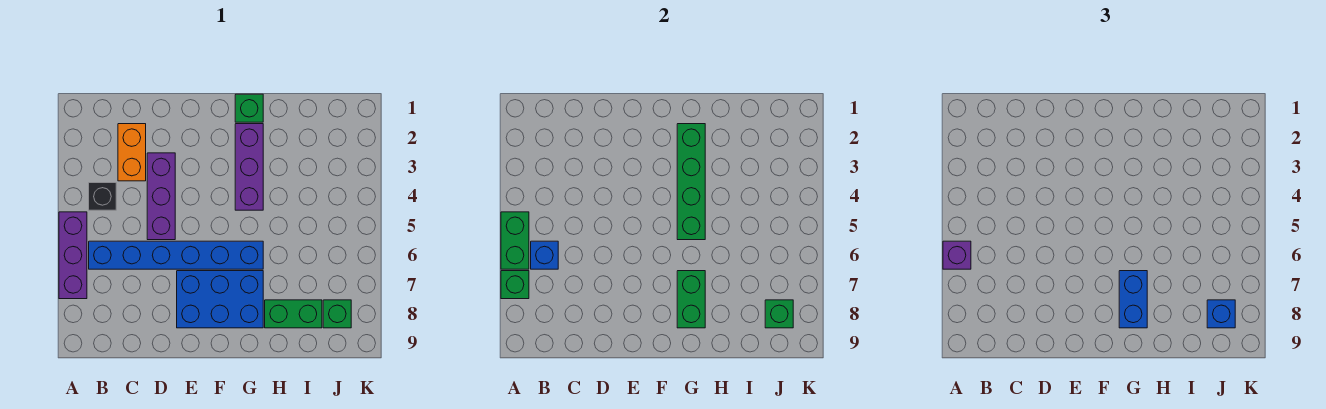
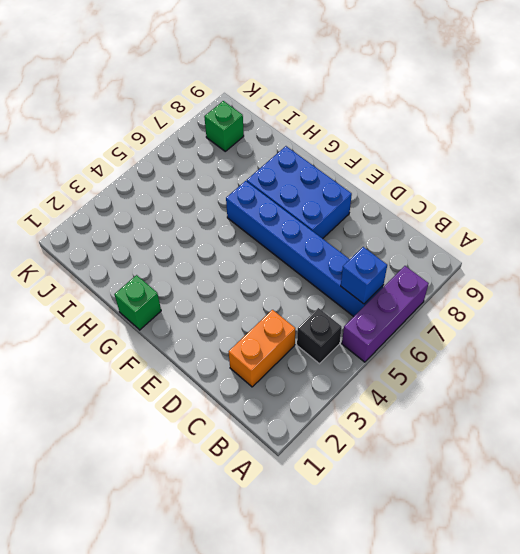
none -> purple 1x3 brick [147,153,175,240]
none -> purple 1x3 brick [235,124,263,210]
none -> green 1x2 brick [265,300,322,328]

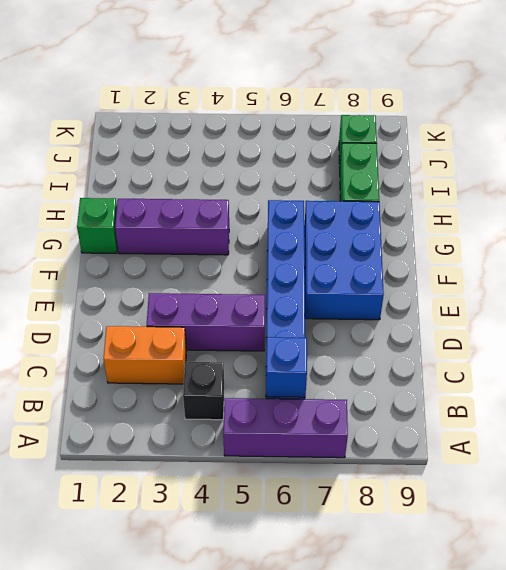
none -> green 1x2 brick [501,212,529,269]
none -> green 1x1 brick [501,271,529,299]
none -> green 1x4 brick [677,124,705,240]

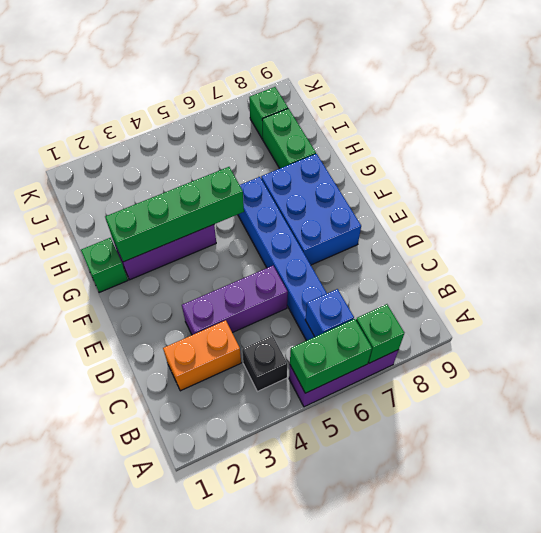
none -> green 1x2 brick [677,271,705,328]
none -> green 1x1 brick [765,300,793,328]
none -> purple 1x1 brick [943,241,971,269]

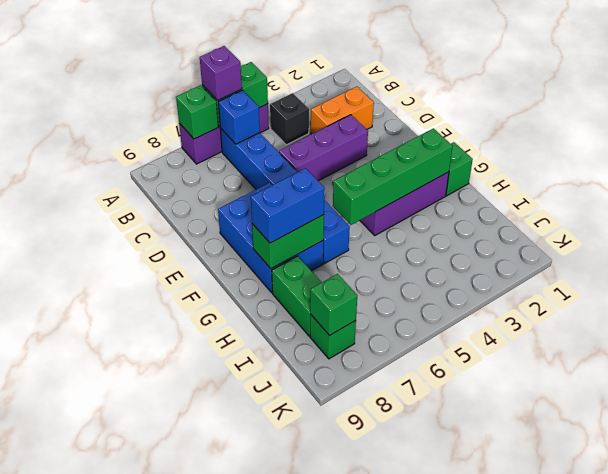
none -> blue 1x1 brick [1207,300,1235,328]

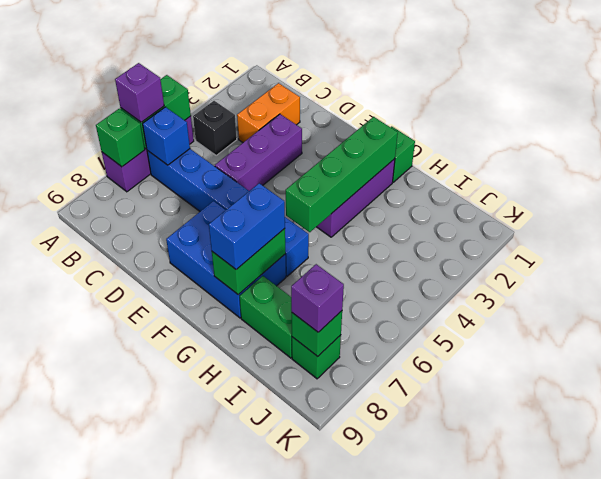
purple 1x1 brick [291,264,344,332] -> blue 1x1 brick [1207,300,1235,328]

